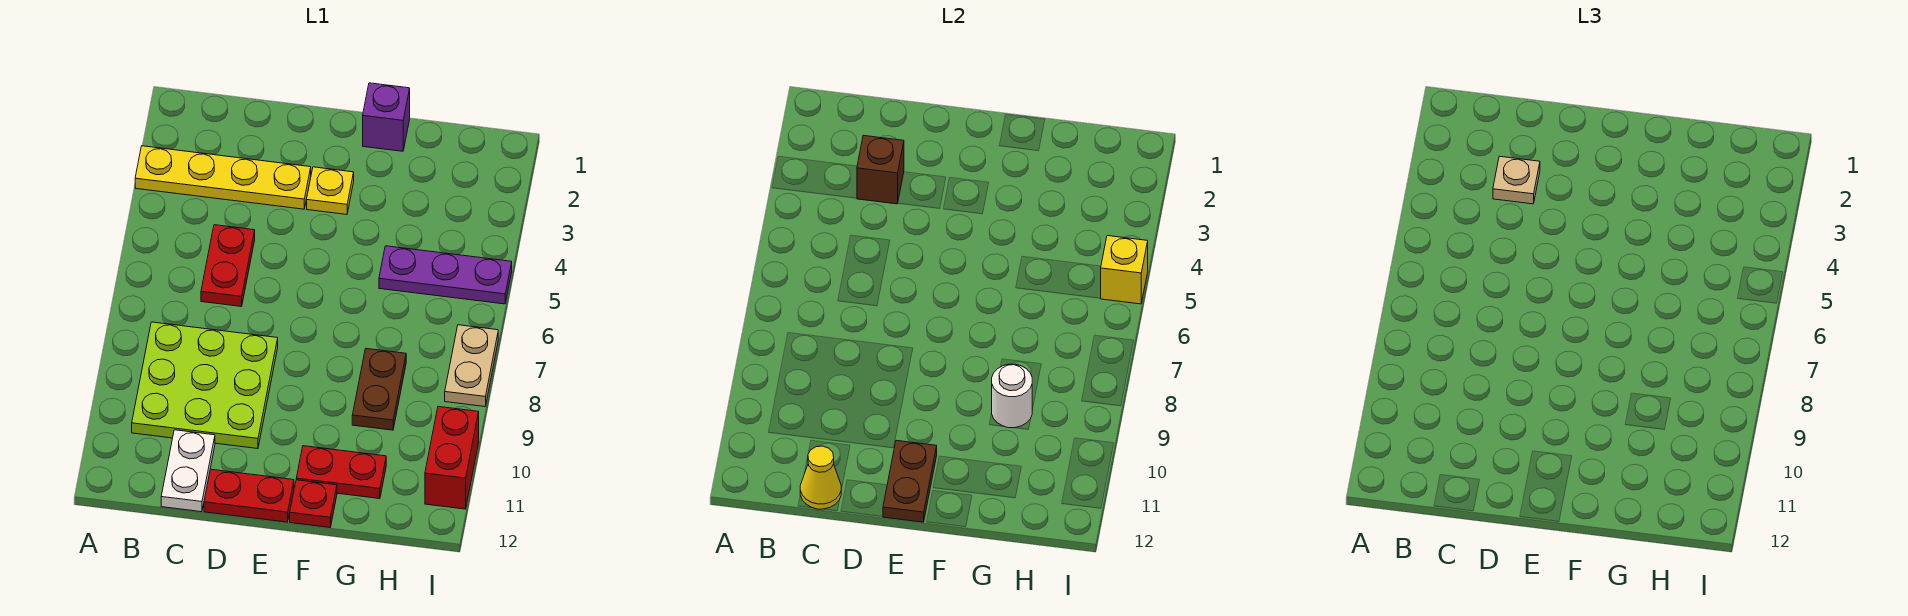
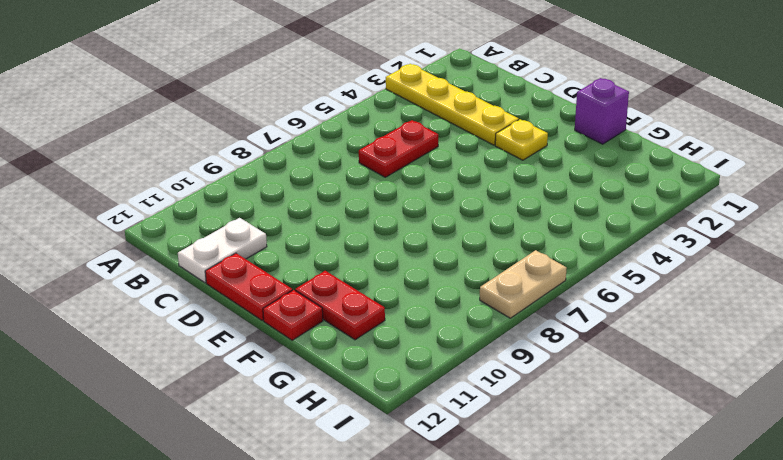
none -> lime 3x3 plate [132,322,278,449]
none -> purple 1x3 plate [379,246,512,304]
none -> brown 1x2 plate [352,349,406,430]

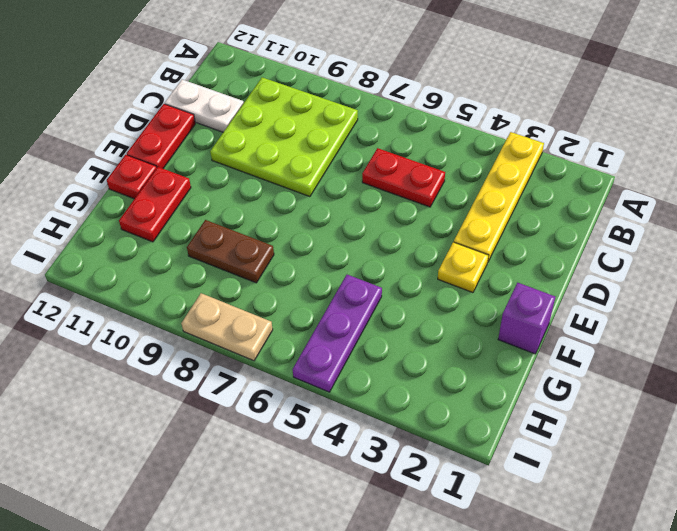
none -> red 1x2 brick [425,407,479,509]
none -> brown 1x1 brick [857,135,904,204]
none -> yellow 1x1 cone [800,446,841,509]

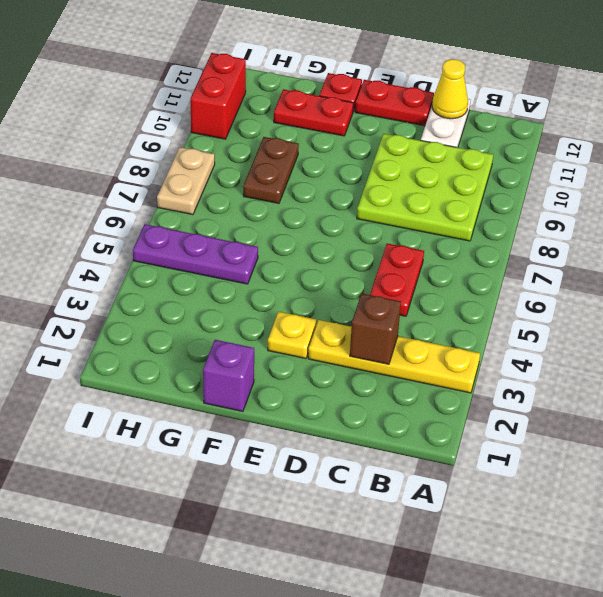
none -> brown 1x2 plate [883,440,937,522]
none -> white 1x1 round brick [992,364,1032,428]
none -> yellow 1x1 brick [1100,236,1148,304]

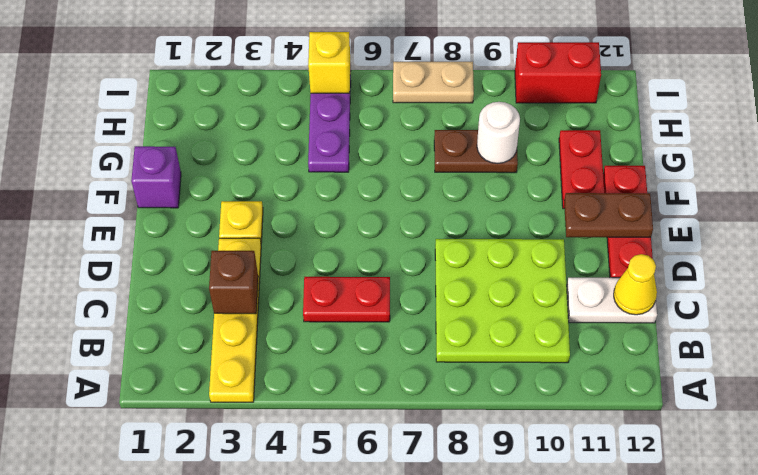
none -> tan 1x1 plate [1493,156,1540,204]

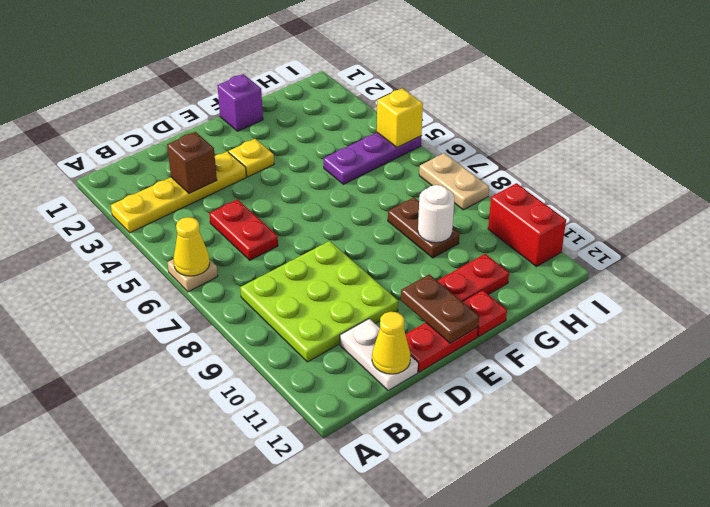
tan 1x1 plate [168,259,218,292] -> tan 1x1 plate moved to [1493,156,1540,204]
yellow 1x1 cone [174,217,210,276] -> none

